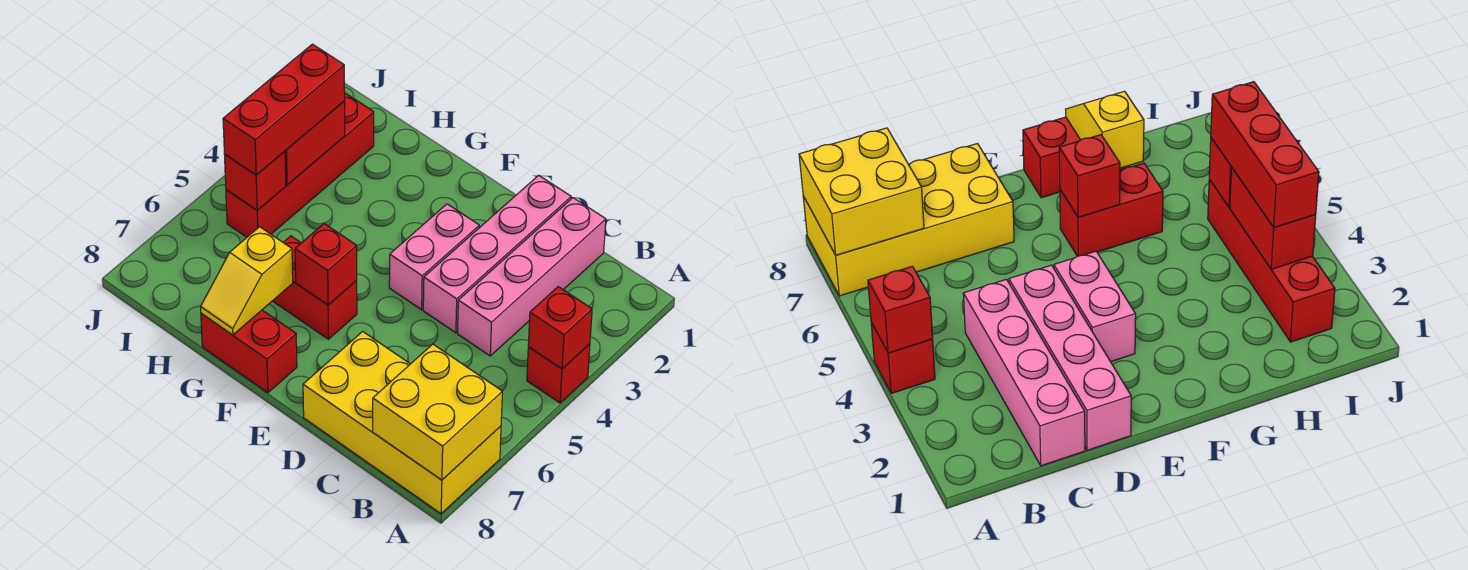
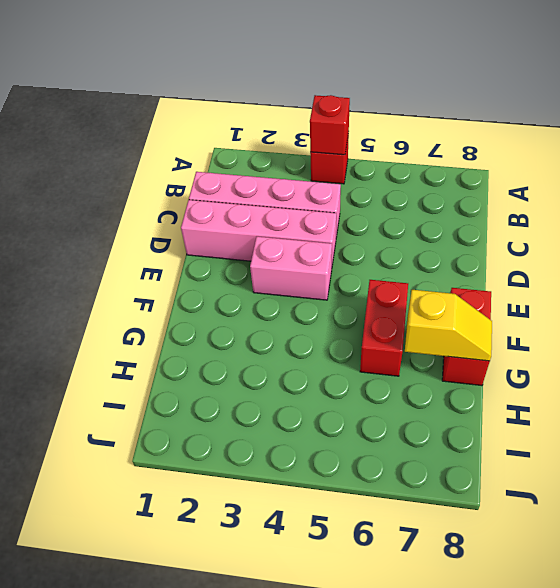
none -> yellow 2x4 brick [303,331,501,514]
none -> red 1x4 brick [226,93,374,237]
none -> yellow 2x2 brick [373,344,502,480]

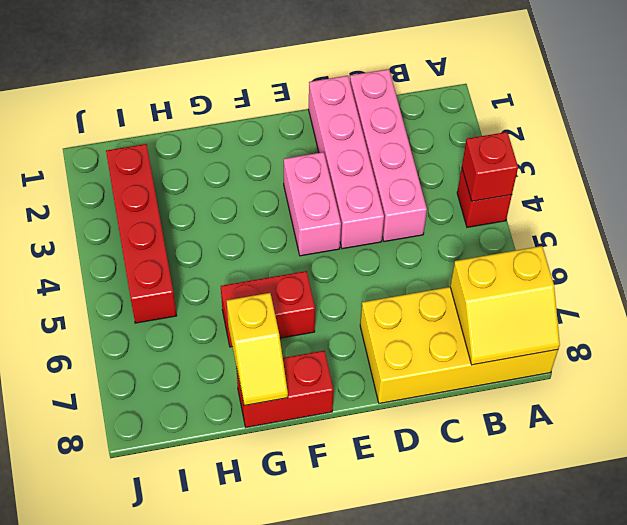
yellow 2x2 slope [450,246,560,365] -> yellow 2x2 brick [373,344,502,480]
none -> red 1x1 brick [295,224,357,305]
none -> red 1x2 brick [285,101,345,185]
none -> red 1x1 brick [225,151,286,210]

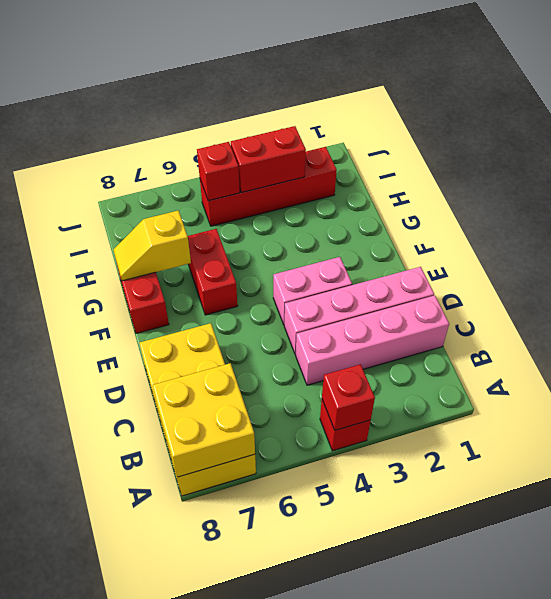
none -> red 1x1 brick [295,224,357,305]
none -> red 1x3 brick [223,44,345,175]

